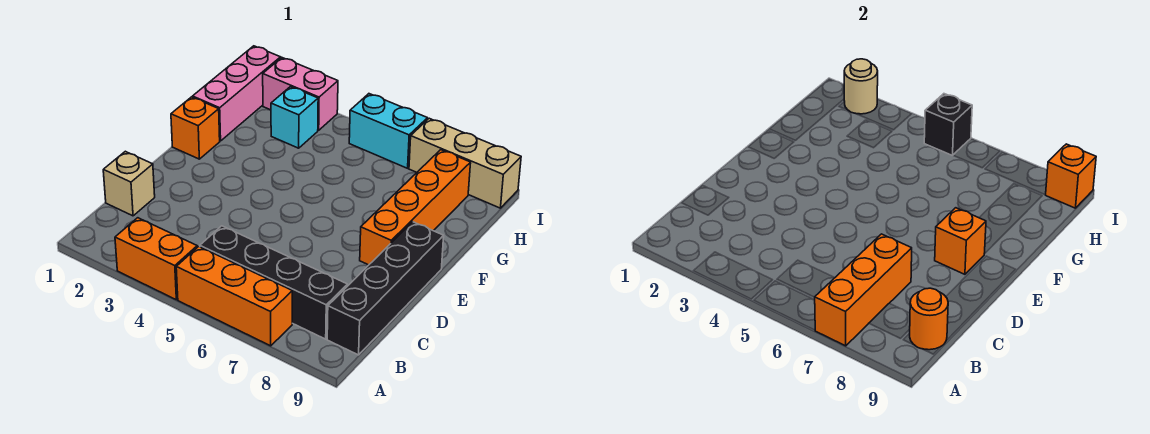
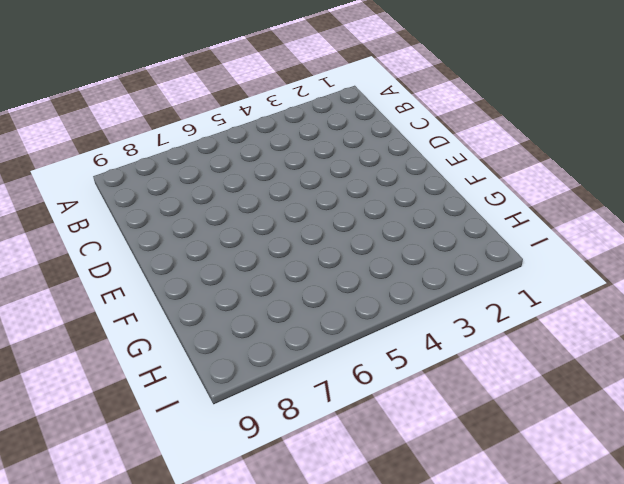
none -> orange 1x2 brick [115,218,197,300]
none -> orange 1x3 brick [176,247,292,346]
none -> black 1x4 brick [200,226,347,339]

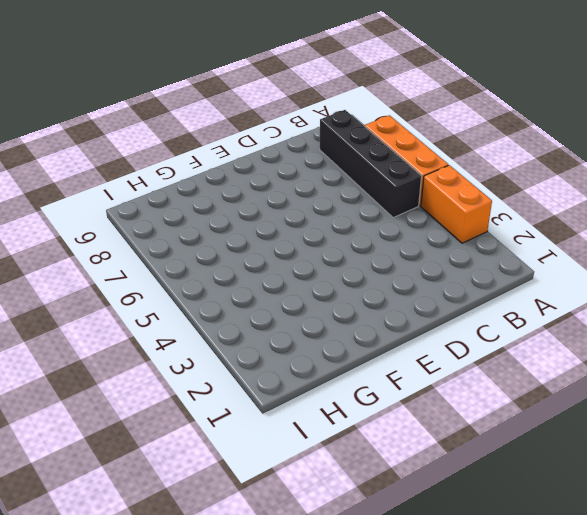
none -> black 1x4 brick [327,222,444,355]
none -> tan 1x1 brick [103,151,155,216]
none -> orange 1x4 brick [360,150,471,265]

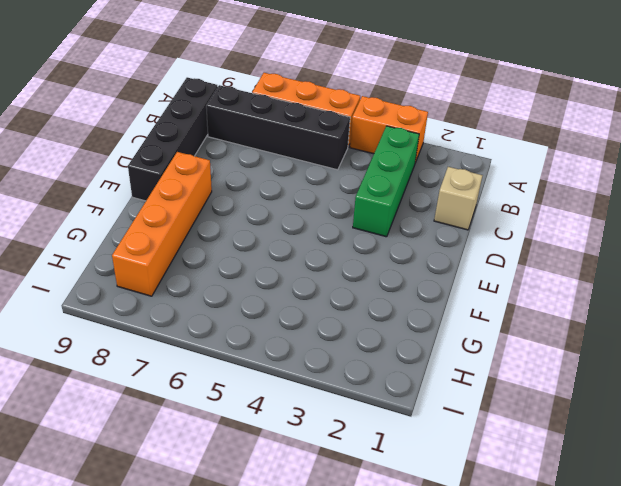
green 1x3 brick [353,126,419,237] -> none
none -> orange 1x1 brick [171,97,220,159]
none -> pink 1x3 brick [193,46,281,141]
none -> cyan 1x1 brick [271,87,318,148]

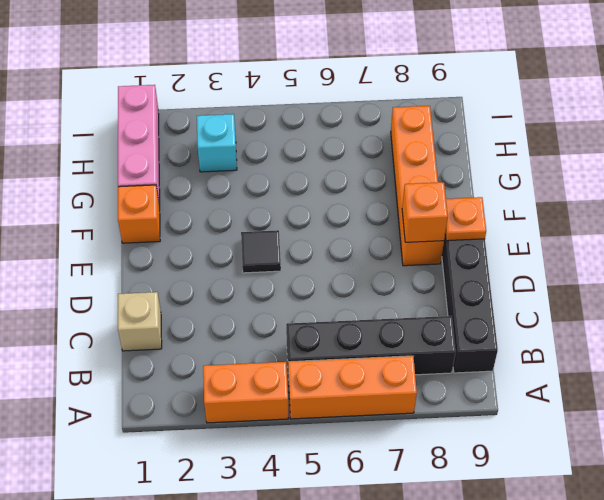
black 1x1 tile [241,230,281,273] -> none
orange 1x1 plate [445,197,486,241] -> none
none -> pink 1x2 brick [263,58,338,130]
none -> cyan 1x2 brick [349,94,428,168]
none -> tan 1x3 brick [409,118,521,208]

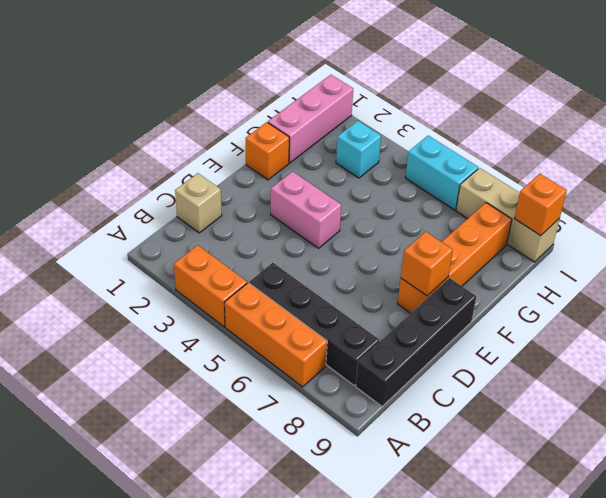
pink 1x2 brick [271,171,341,248] -> pink 1x2 brick moved to [263,58,338,130]
none -> orange 1x3 brick [815,234,912,346]
none -> orange 1x1 round brick [909,288,948,350]
none -> tan 1x1 round brick [844,59,878,114]

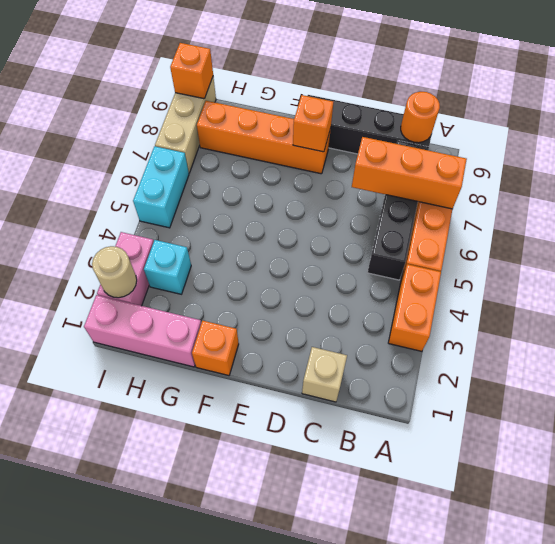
none -> black 1x1 brick [924,94,972,156]

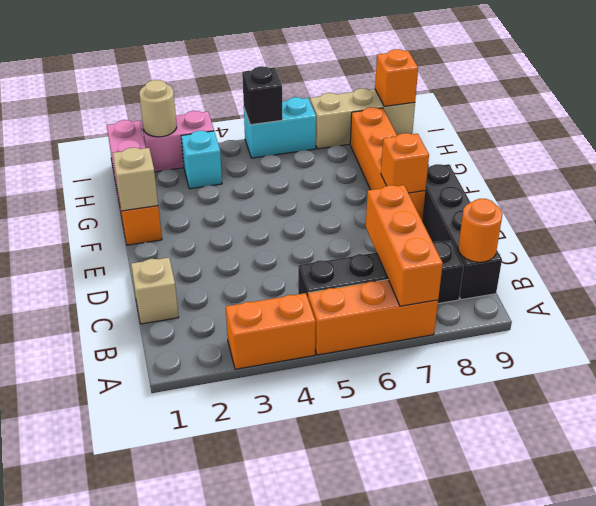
tan 1x1 brick [113,148,158,211] -> none

